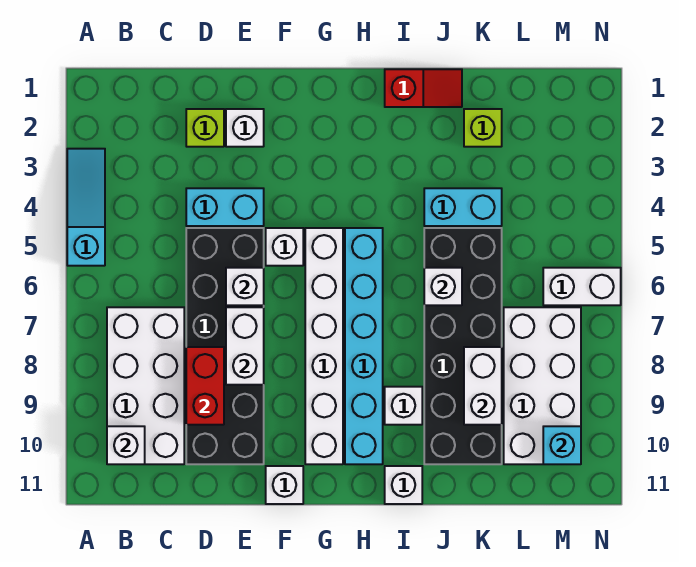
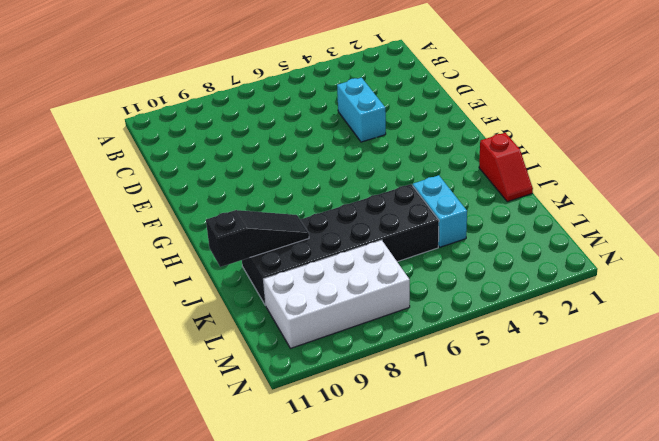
black 1x3 slope [206,210,309,267] -> none
none -> cyan 1x3 slope [67,149,105,266]
none -> white 2x4 brick [107,307,184,464]
none -> lime 1x1 brick [186,109,224,147]

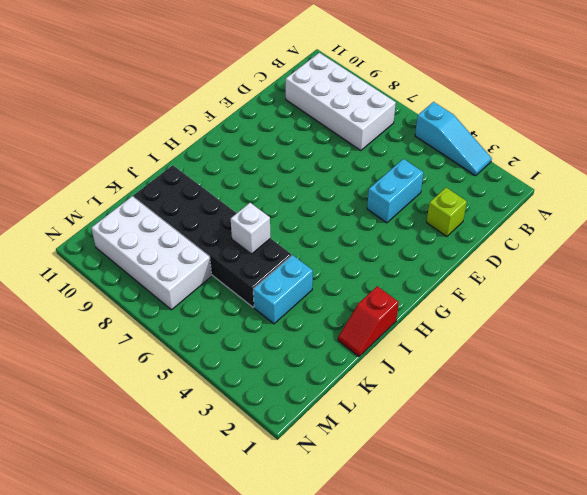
none -> black 2x6 brick [186,228,264,464]
none -> white 1x1 brick [226,109,264,147]
none -> white 1x1 brick [266,228,303,266]

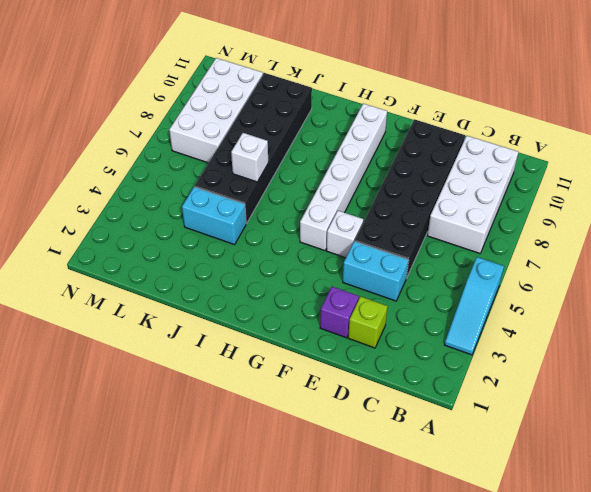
purple 1x1 brick [320,287,359,338] -> white 1x1 brick [226,109,264,147]
none -> white 1x1 brick [266,466,303,504]
none -> cyan 1x6 brick [345,228,383,464]
none -> red 1x2 slope [385,69,462,107]

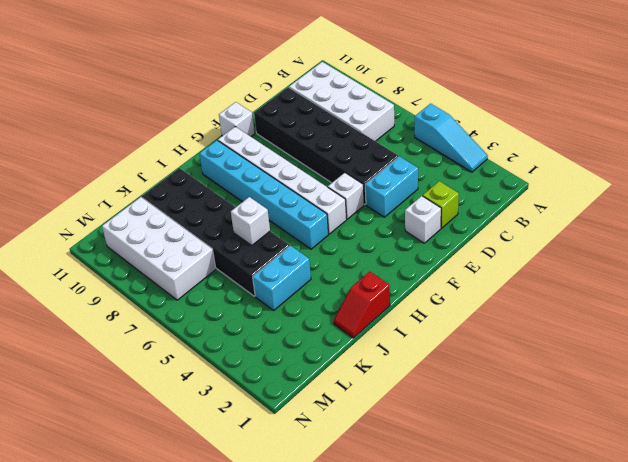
none -> white 1x1 brick [385,387,422,425]
none -> white 1x1 brick [385,466,422,504]
none -> lime 1x1 brick [464,109,502,147]

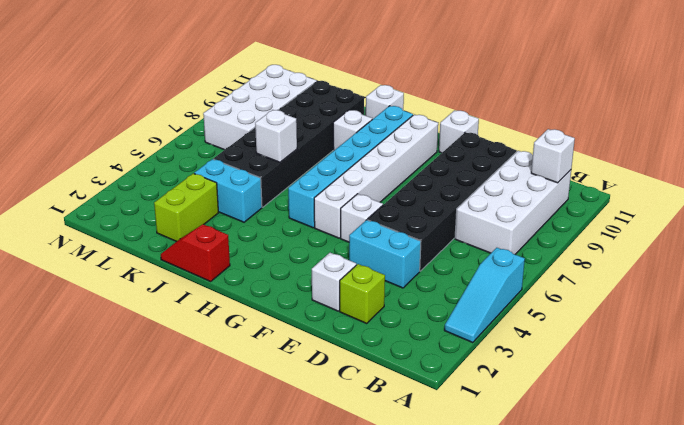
lime 1x2 brick [154,173,218,242] -> lime 1x1 brick [464,109,502,147]
none -> white 1x2 brick [543,268,621,305]
none -> red 1x2 brick [186,347,224,425]
none -> white 1x1 brick [226,268,264,305]

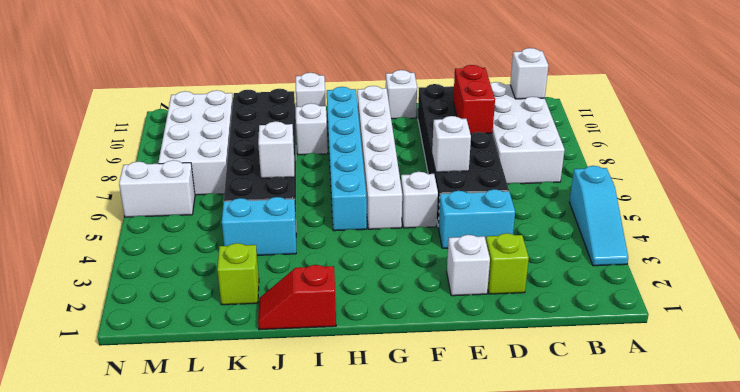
none -> white 1x2 brick [226,307,264,385]
none -> white 1x2 brick [464,347,502,425]
none -> cyan 1x1 brick [543,426,581,464]

